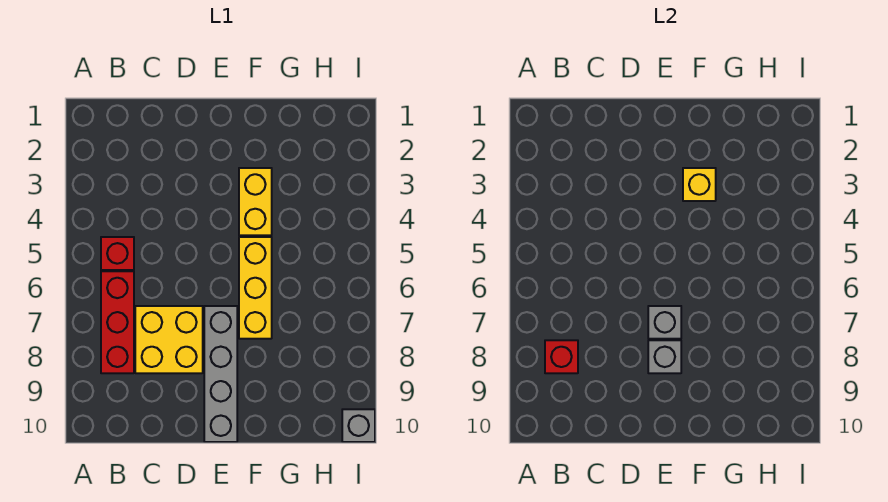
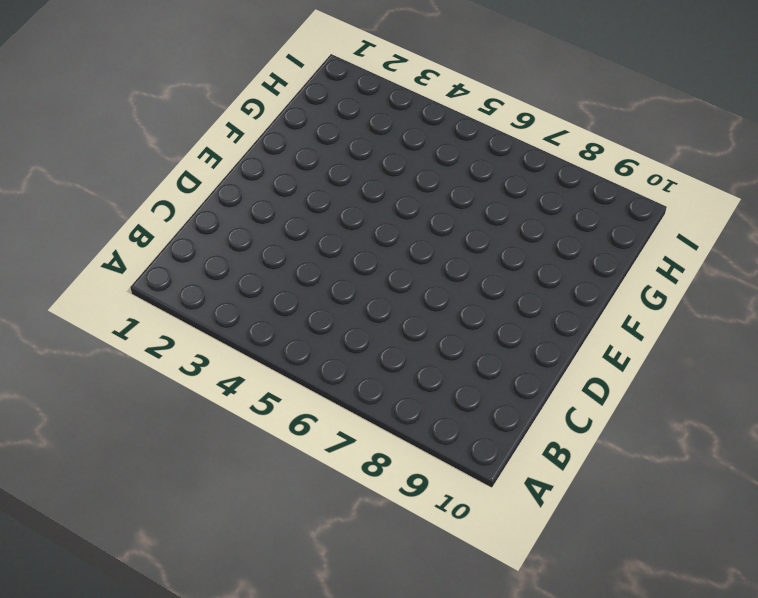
none -> red 1x1 brick [101,237,134,270]
none -> red 1x3 brick [101,271,134,373]

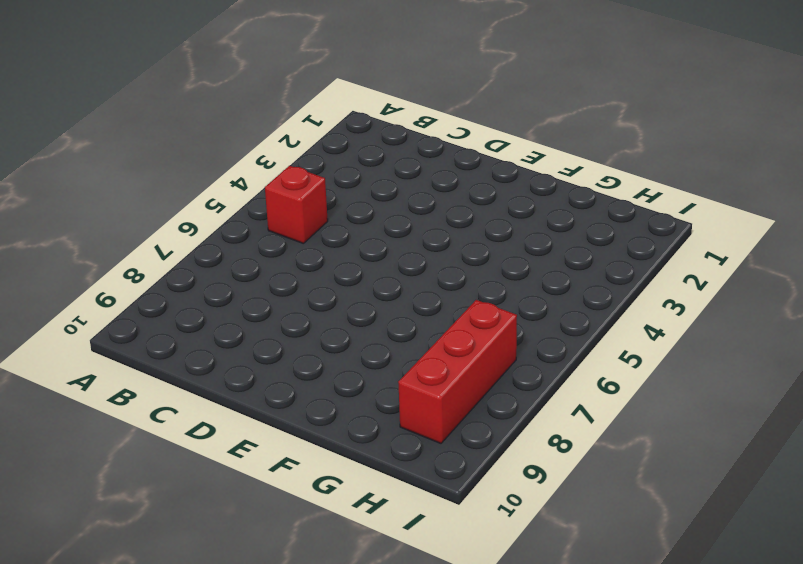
red 1x3 brick [398,300,517,443] -> red 1x3 brick moved to [101,271,134,373]
none -> yellow 2x2 brick [135,306,203,373]
none -> grey 1x4 brick [204,306,237,442]

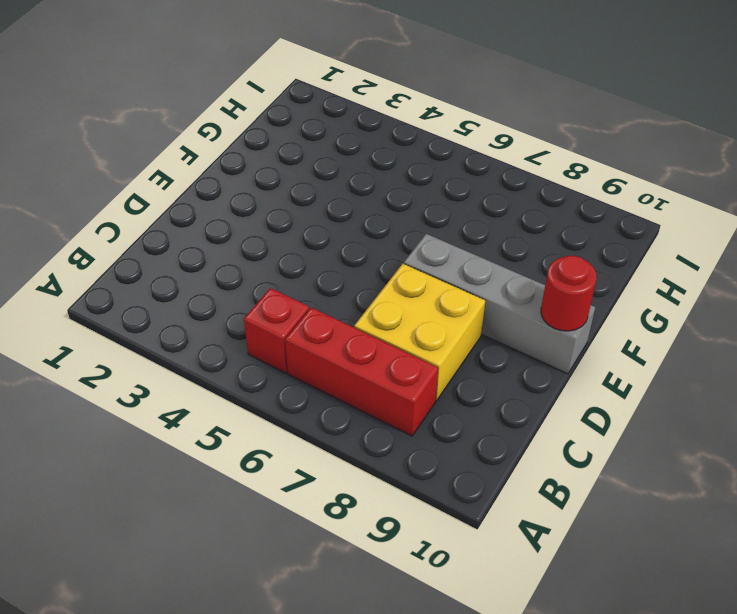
red 1x1 round brick [541,255,597,331] -> none
none -> yellow 1x2 brick [239,168,272,235]
none -> yellow 1x3 brick [239,237,272,339]

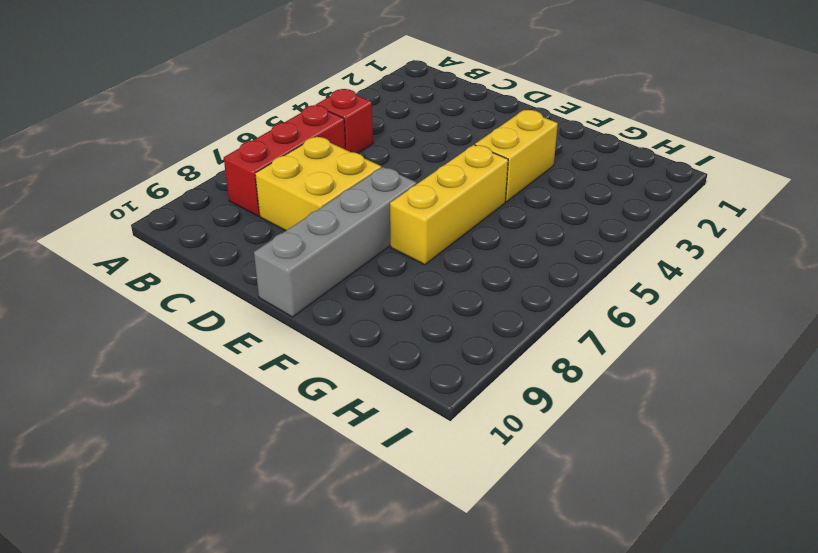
none -> grey 1x1 brick [342,409,375,442]
none -> red 1x1 brick [545,340,578,373]

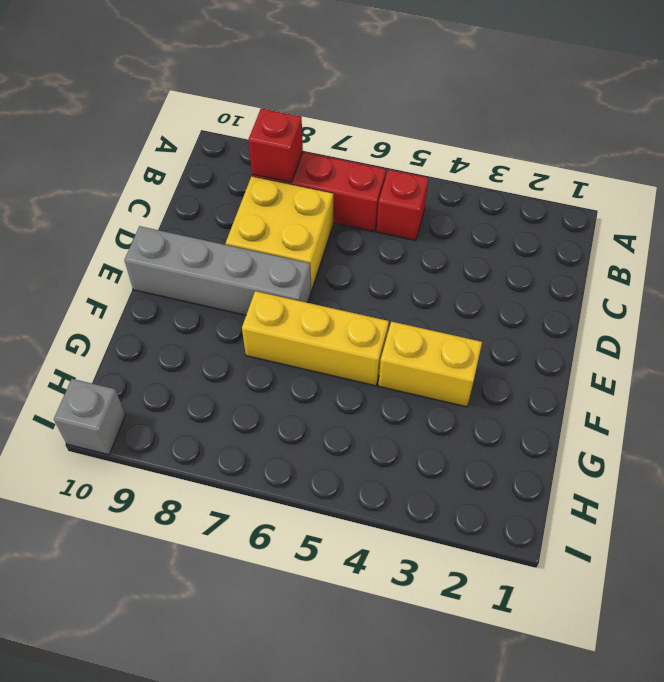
none -> grey 1x1 brick [648,306,681,339]
none -> grey 1x1 brick [648,340,681,373]

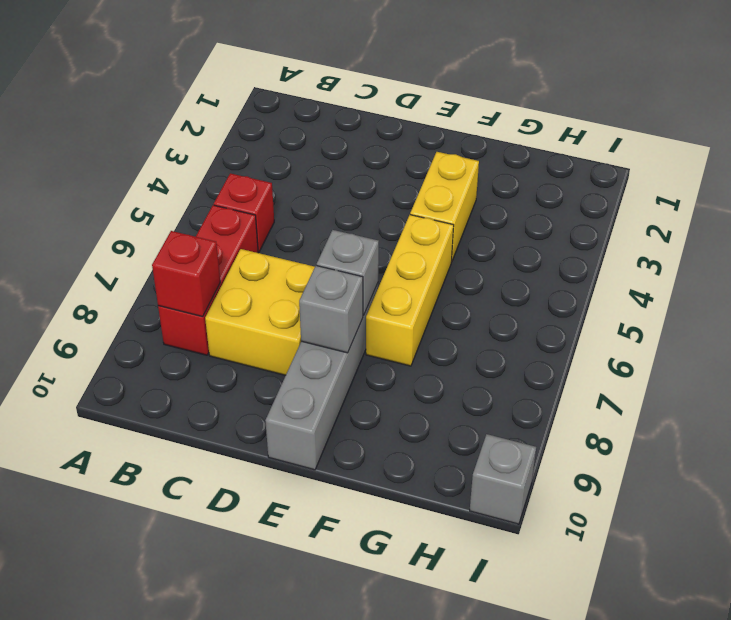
none -> yellow 1x1 brick [683,168,716,201]

